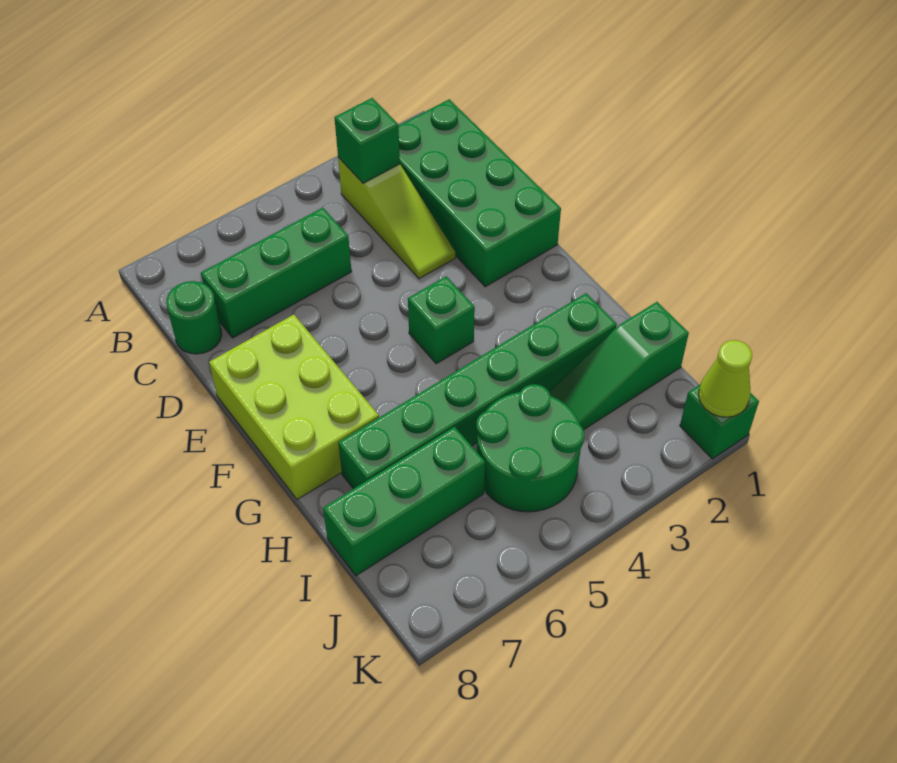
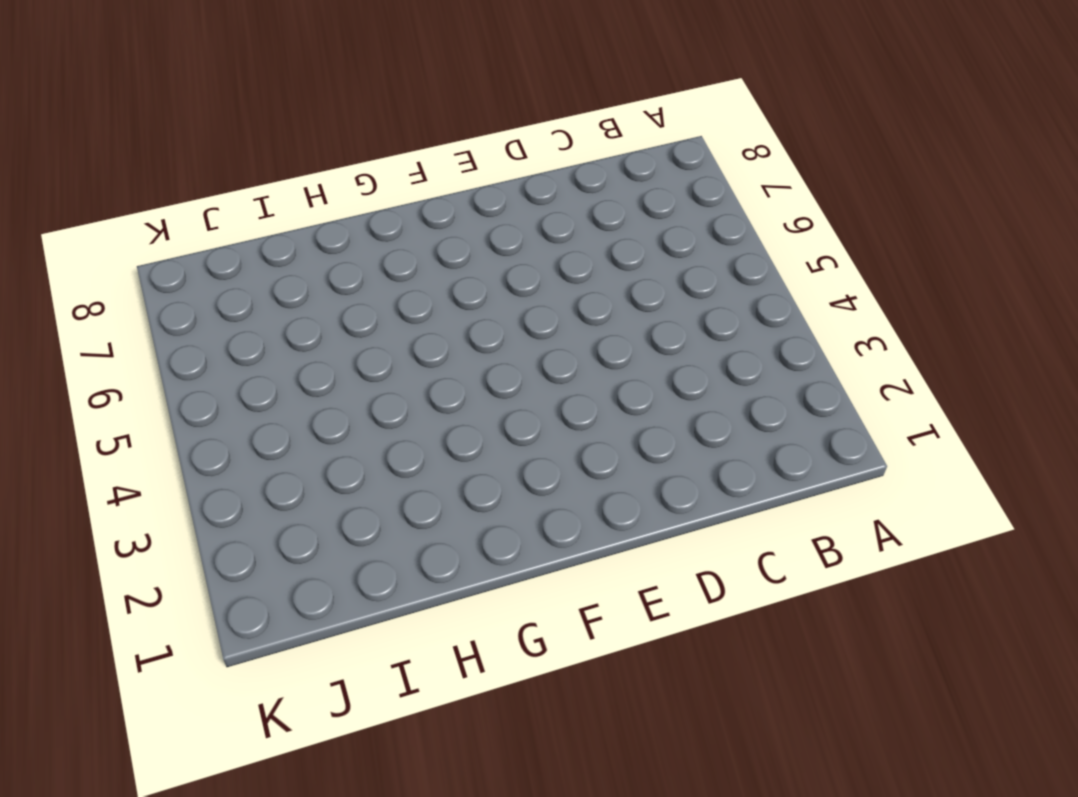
none -> green 2x4 brick [398,99,561,287]
none -> lime 1x3 slope [338,157,455,279]
none -> green 1x3 brick [201,208,352,338]

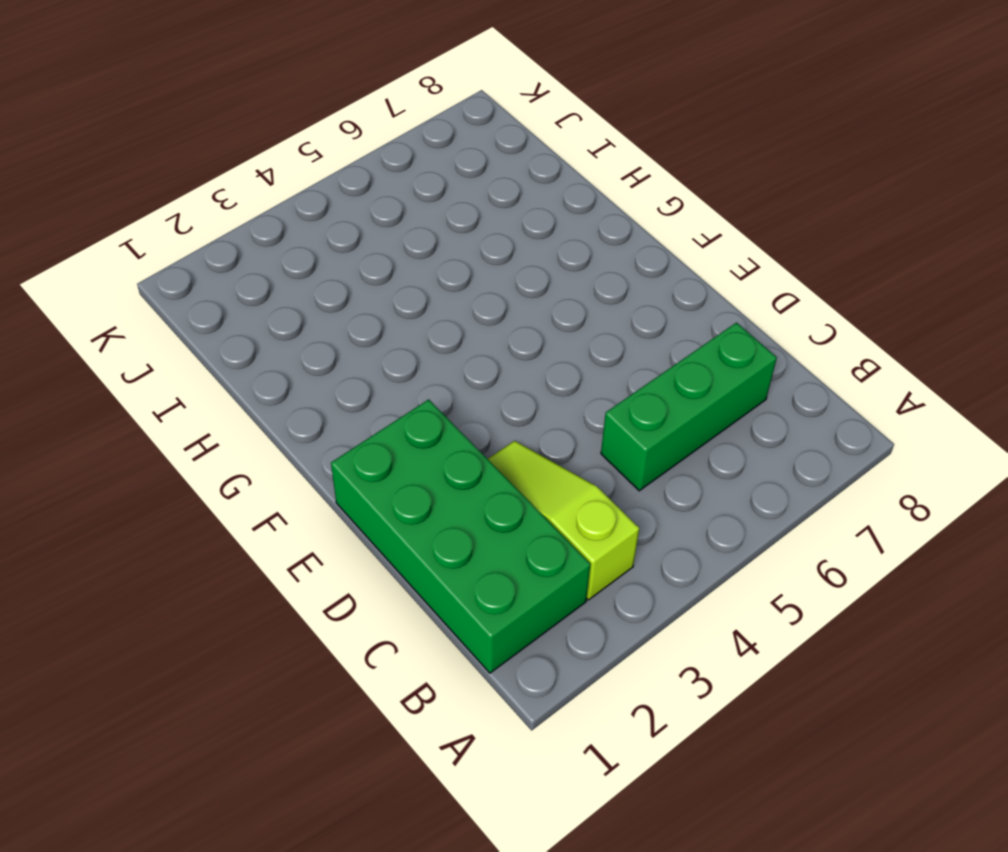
none -> green 1x1 round brick [166,281,222,354]
none -> lime 2x3 brick [209,315,379,500]
none -> green 1x1 brick [408,276,475,364]

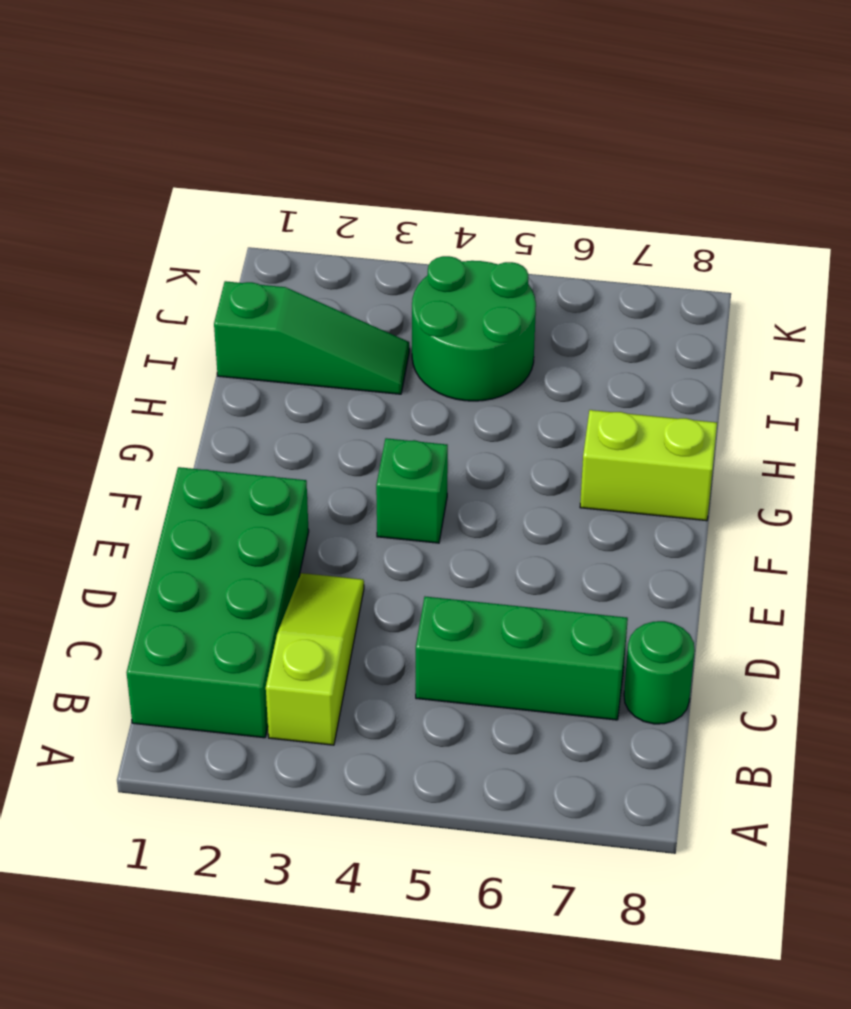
lime 1x2 brick [580,410,717,521] -> lime 2x3 brick [209,315,379,500]
none -> green 1x6 brick [338,293,617,489]
none -> green 1x3 brick [323,427,485,576]
none -> green 1x1 brick [680,385,759,459]

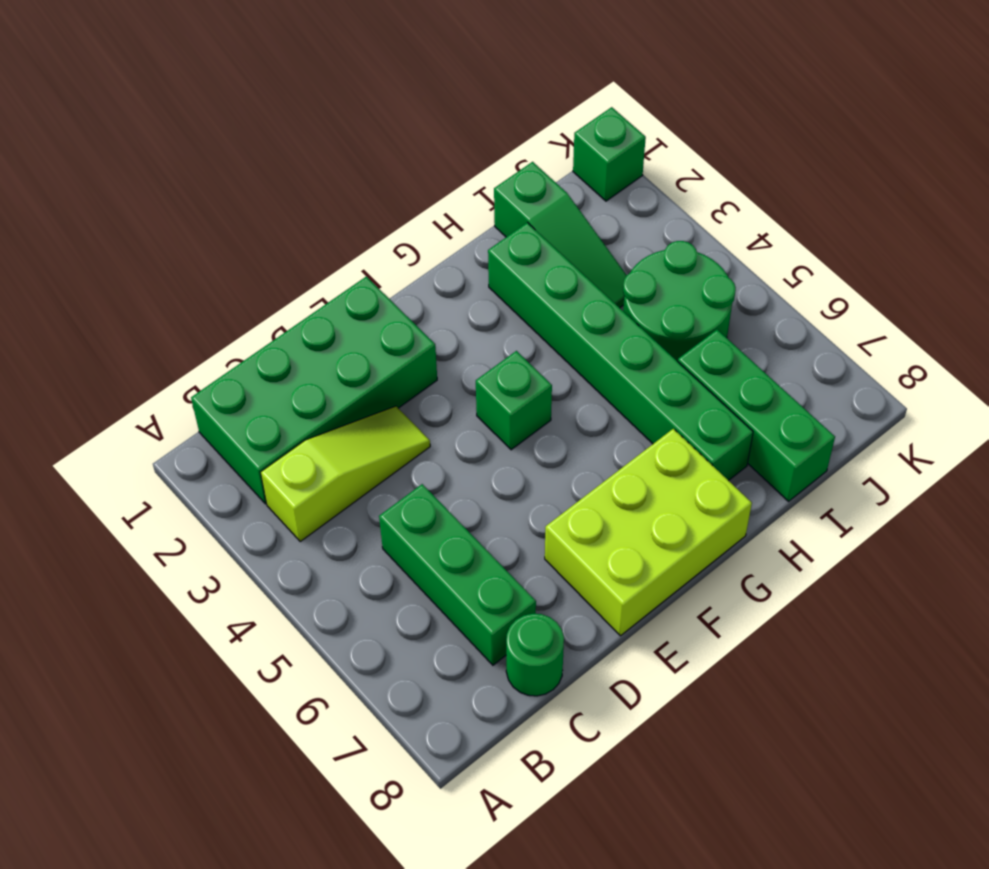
none -> green 1x1 brick [334,98,400,183]
none -> lime 1x1 cone [699,340,752,417]

